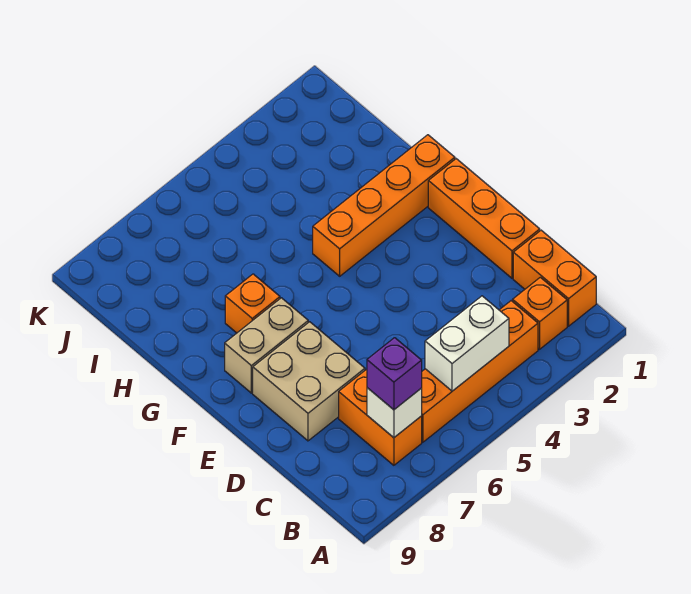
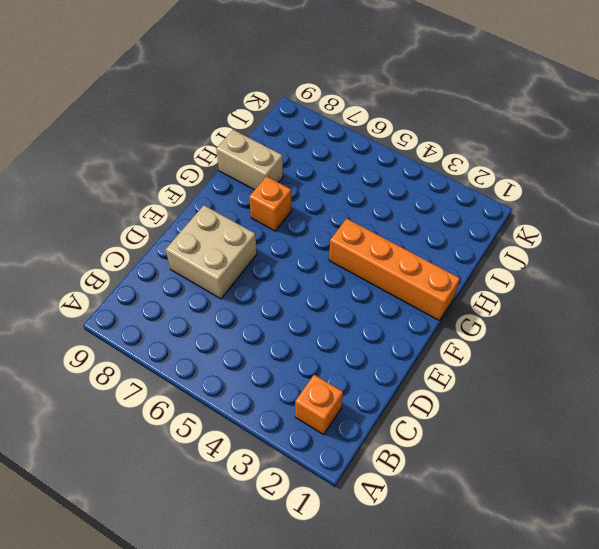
tan 1x2 brick [216,130,283,190] -> tan 1x2 brick moved to [225,298,308,393]
none -> orange 1x2 brick [513,230,596,326]
none -> orange 1x4 brick [422,301,538,442]
none -> orange 1x2 brick [339,370,422,465]

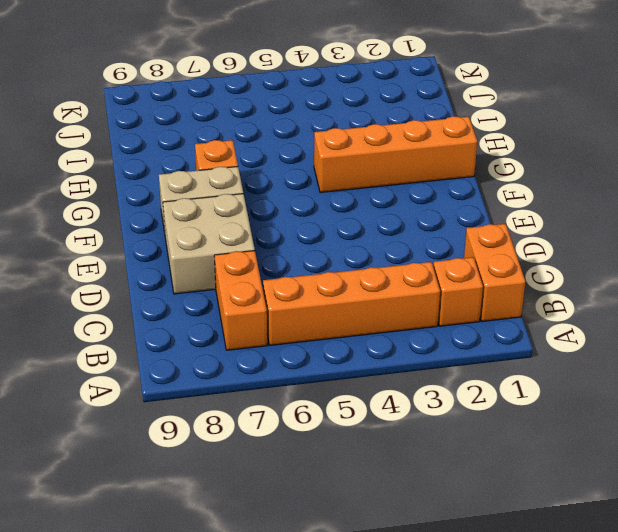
none -> orange 1x3 brick [428,159,540,278]
none -> white 1x2 brick [425,296,509,391]
none -> white 1x1 brick [367,388,422,438]

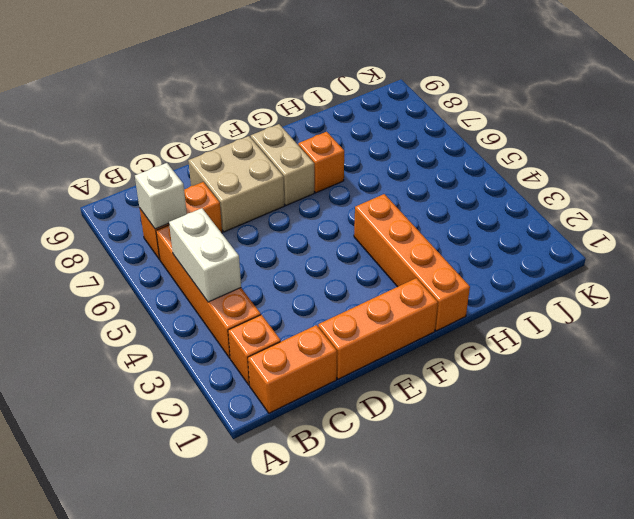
none -> purple 1x1 brick [367,338,422,410]

